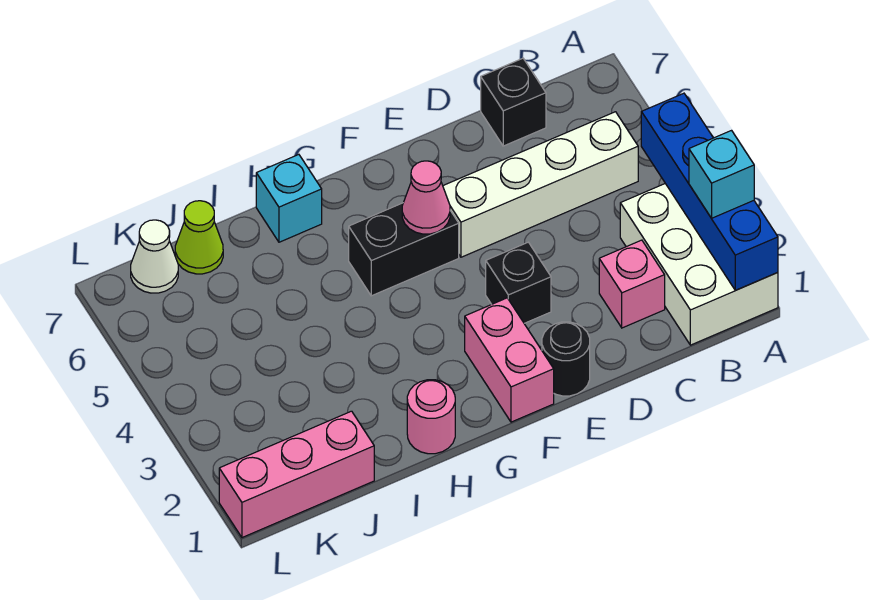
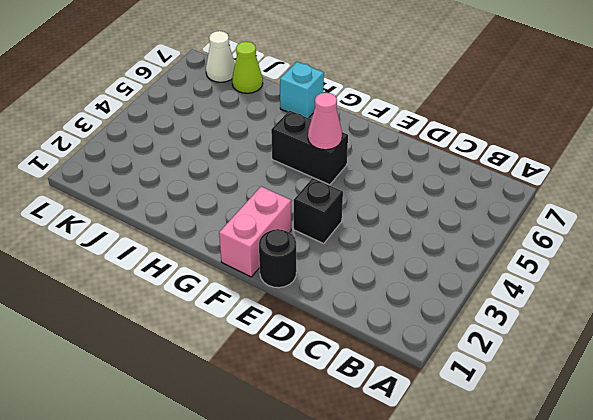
none -> white 2x3 brick [620,184,778,345]
none -> white 1x4 brick [443,112,638,257]
none -> pink 1x1 brick [599,240,665,328]

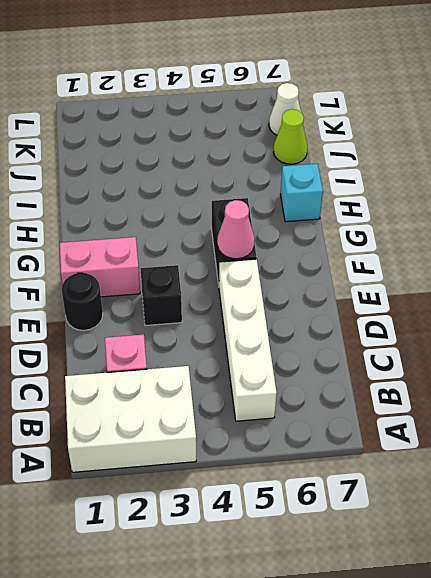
none -> black 1x1 brick [481,58,546,146]
none -> pink 1x1 round brick [407,380,455,454]
none -> pink 1x3 brick [219,411,374,538]

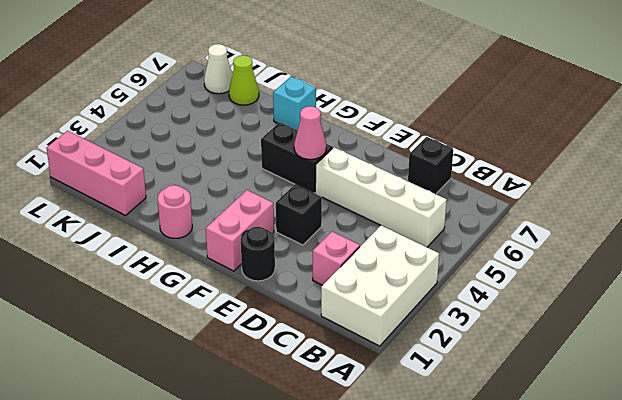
none -> blue 1x4 brick [641,93,778,290]
none -> cyan 1x1 brick [689,131,754,218]

